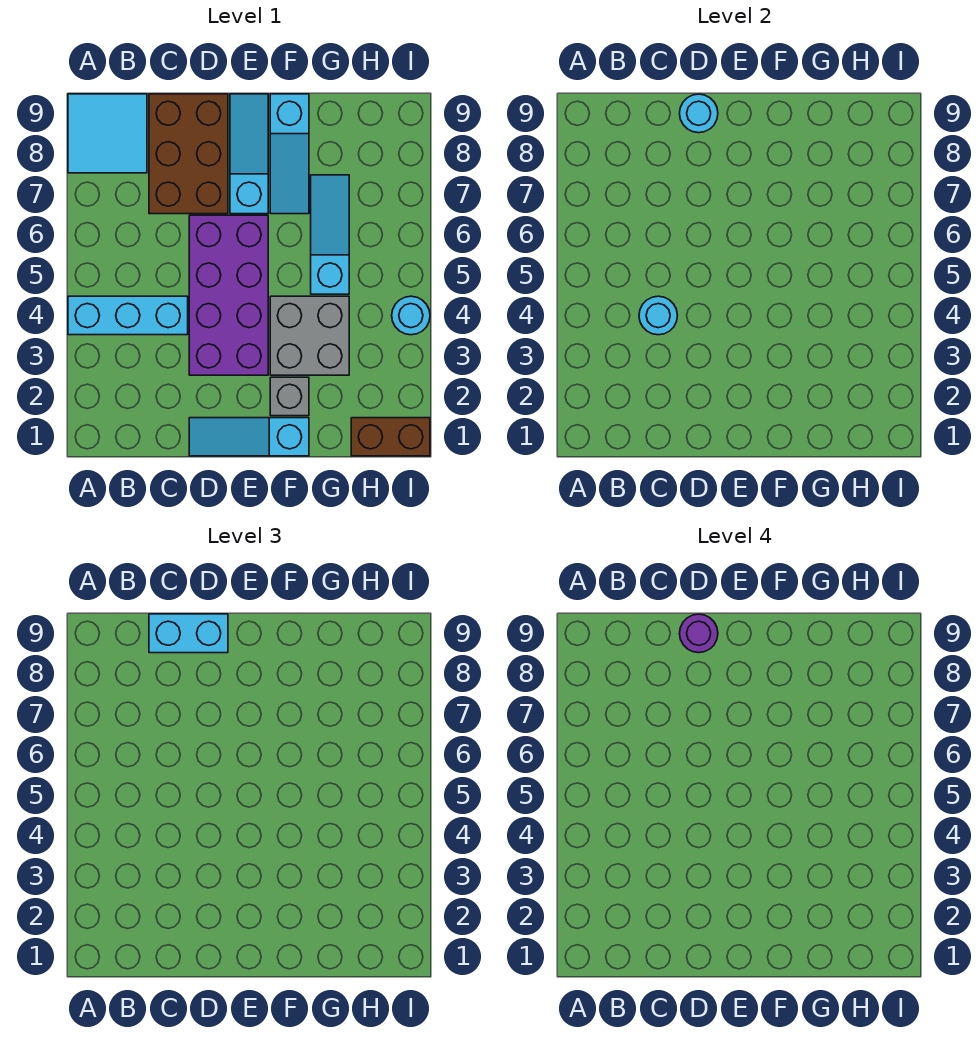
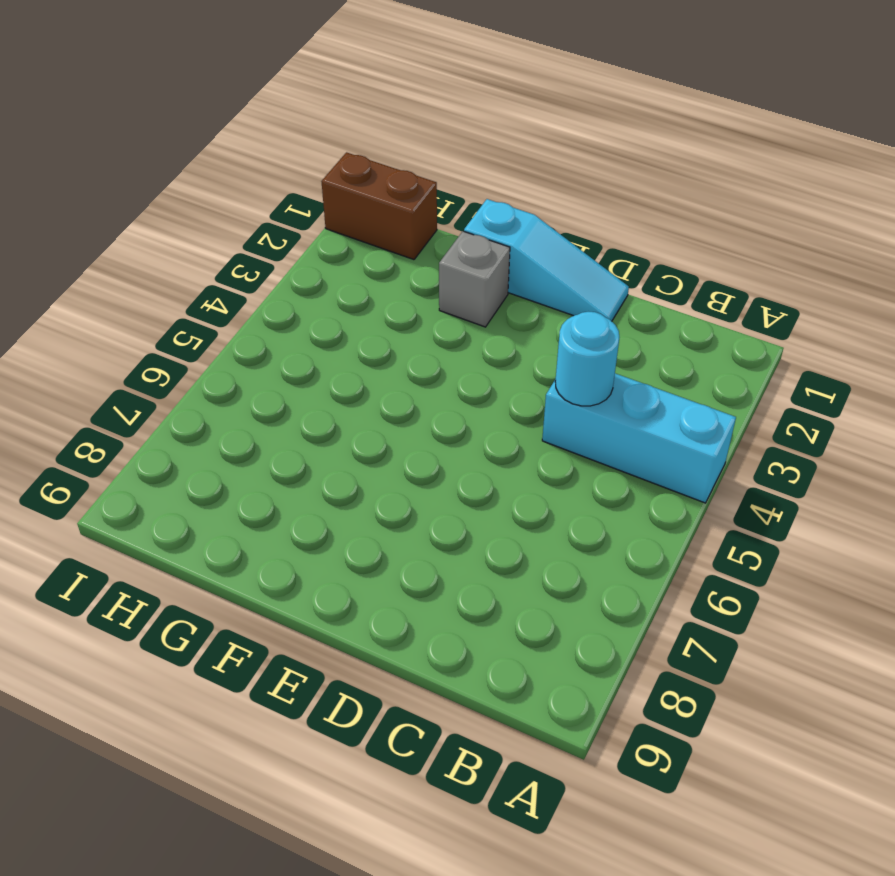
none -> cyan 2x2 tile [68,94,147,173]
none -> brown 2x3 brick [149,94,228,214]
none -> purple 2x4 brick [189,215,268,375]

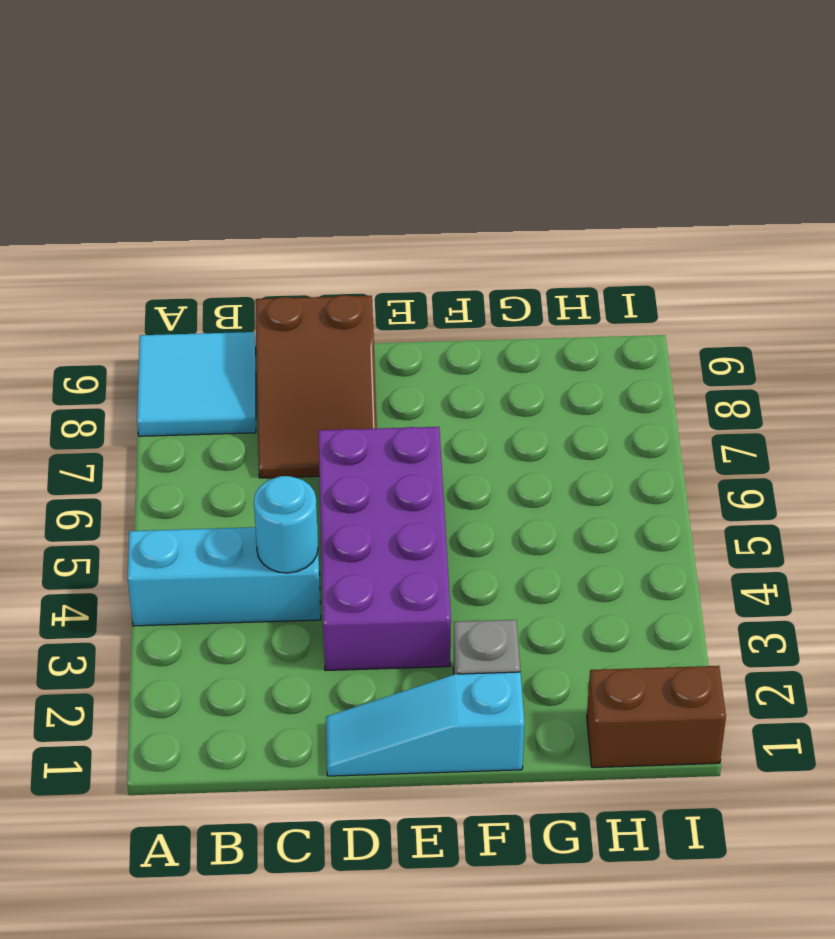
brown 2x3 slope [256,295,377,478] -> brown 2x3 brick [149,94,228,214]
none -> cyan 1x3 slope [230,94,268,214]
none -> grey 2x2 brick [270,296,349,375]
none -> cyan 1x3 slope [270,94,309,214]

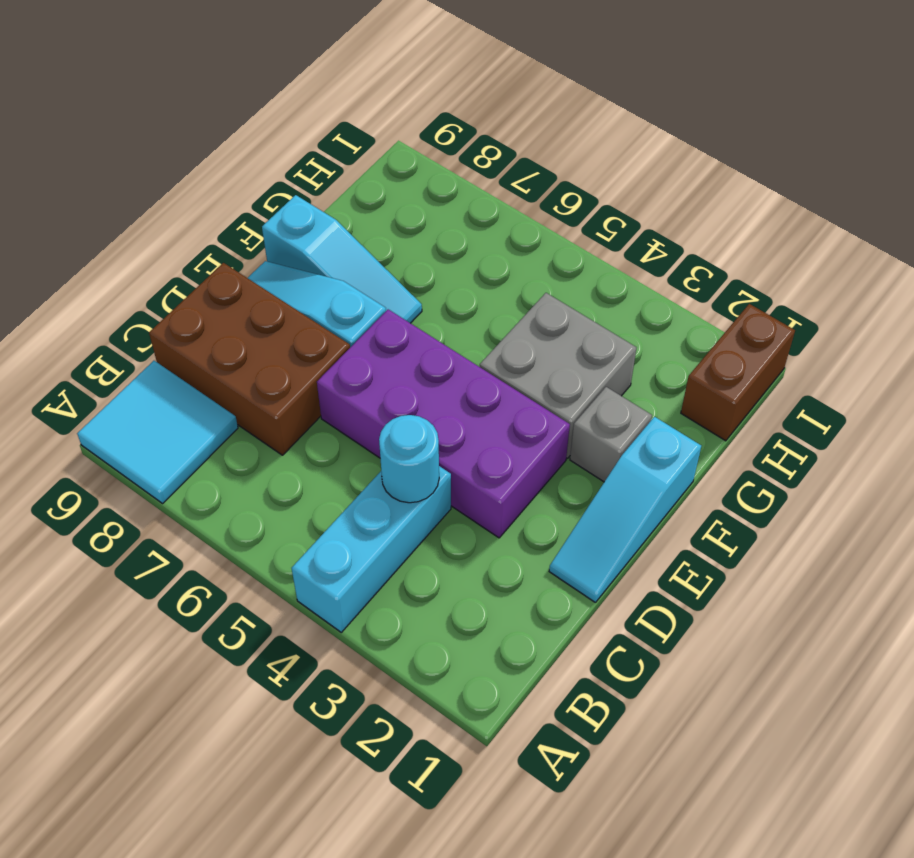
none -> cyan 1x3 slope [311,175,349,294]
none -> cyan 1x1 round brick [392,296,430,335]
none -> cyan 1x1 round brick [680,94,718,133]

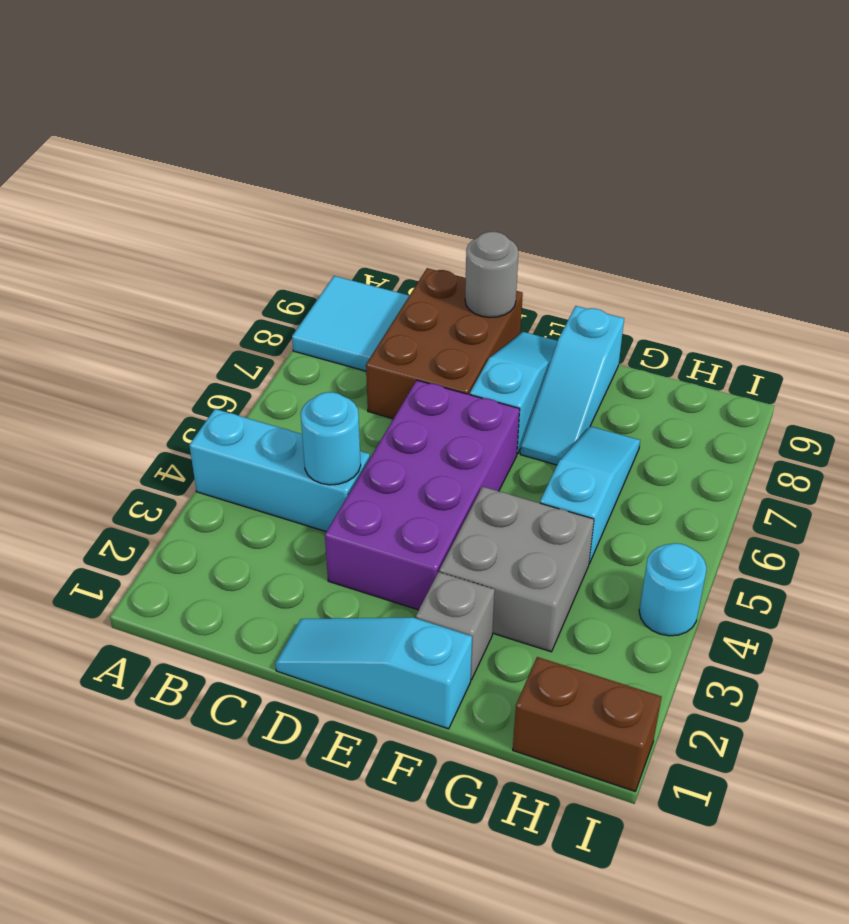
grey 1x1 round brick [465,232,518,317] -> cyan 1x1 round brick [680,94,718,133]
none -> cyan 1x2 brick [149,614,228,653]
none -> purple 1x1 round brick [680,614,718,653]

